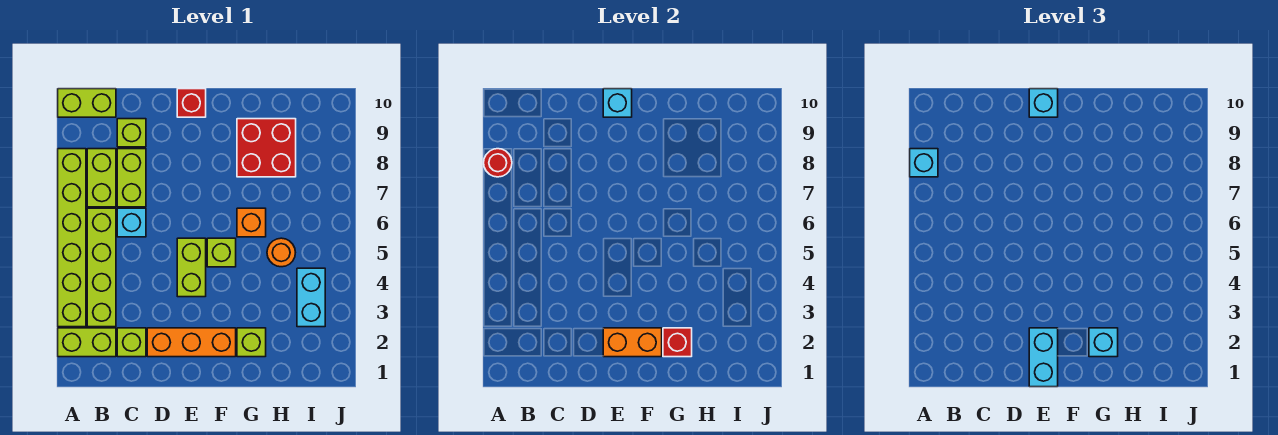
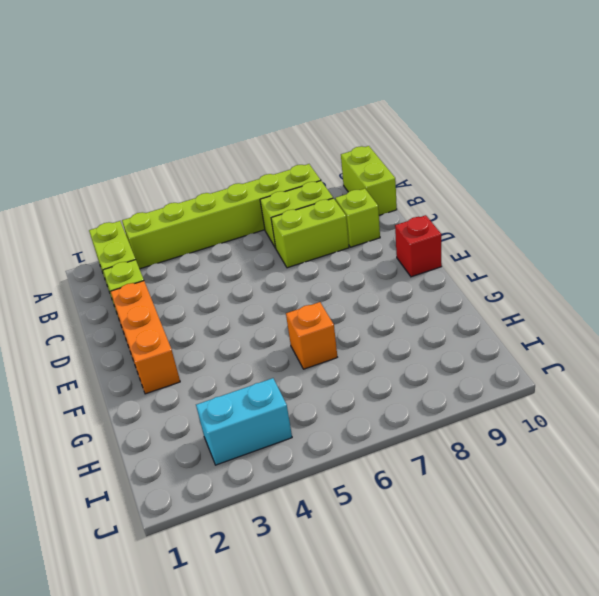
none -> lime 1x4 brick [87,208,116,327]
none -> cyan 1x1 brick [117,208,146,237]
none -> lime 1x2 brick [177,238,206,297]

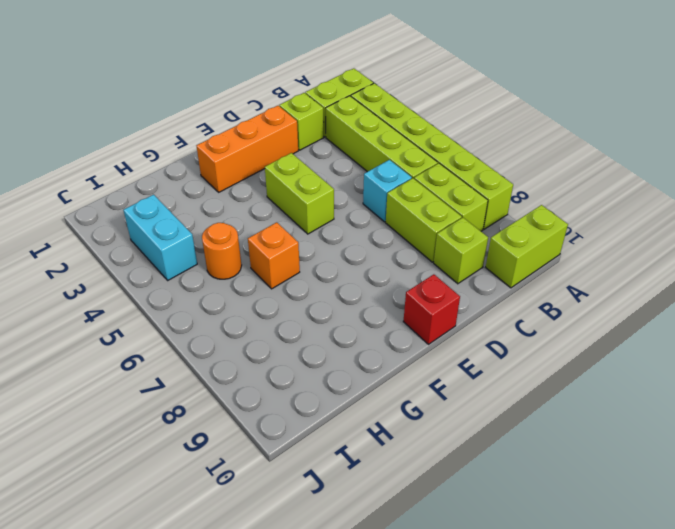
none -> lime 1x1 brick [207,238,236,267]
none -> lime 1x1 brick [237,328,266,357]
none -> red 2x2 brick [237,119,296,177]

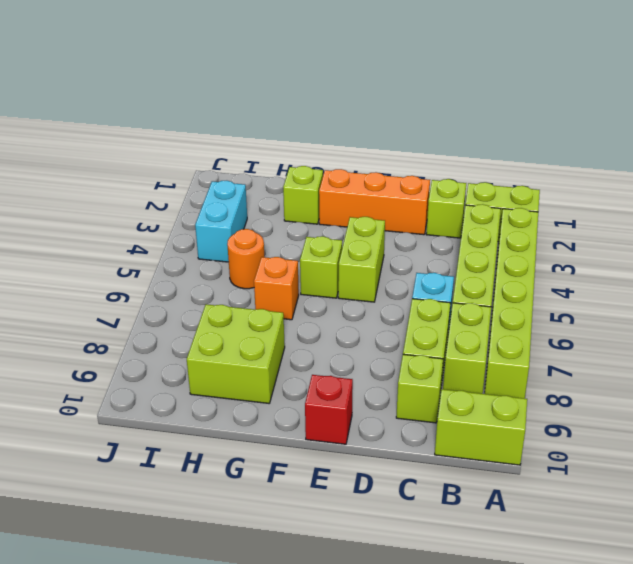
lime 2x2 brick [187,304,285,403] -> red 2x2 brick [237,119,296,177]
none -> red 1x1 round brick [484,149,512,177]
none -> orange 1x2 brick [603,328,662,357]
none -> cyan 1x1 brick [603,89,632,117]

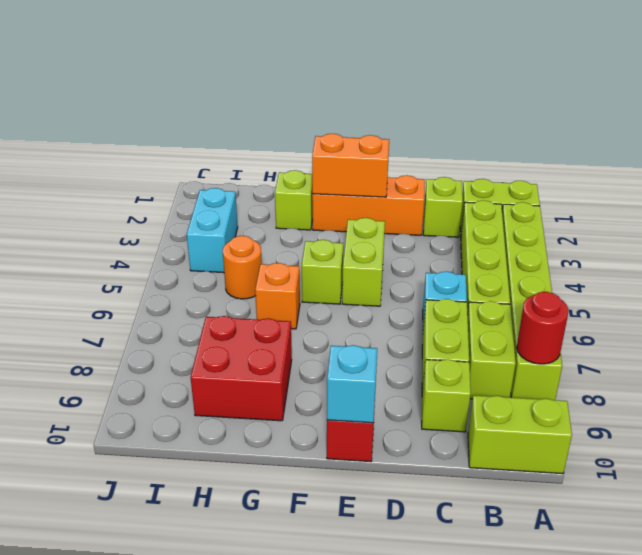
none -> red 1x1 brick [663,328,692,357]
none -> cyan 1x1 brick [910,149,938,177]
none -> cyan 1x2 brick [1029,328,1058,387]

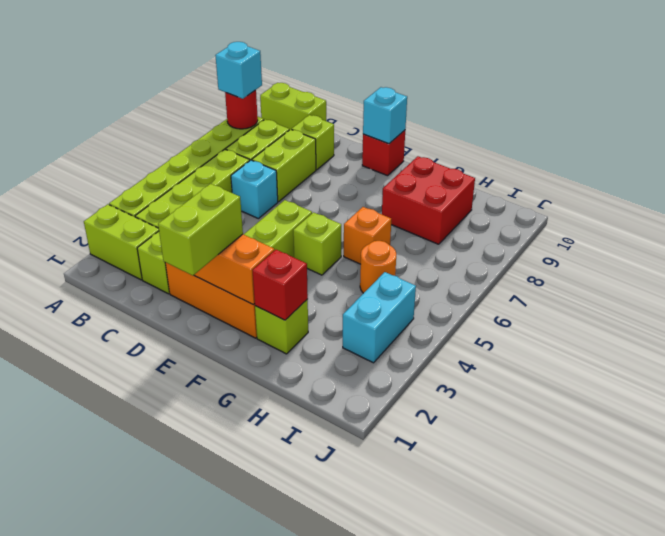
lime 1x2 brick [158,184,243,276] -> cyan 1x2 brick [1029,328,1058,387]
none -> cyan 1x1 brick [1029,89,1058,117]
none -> cyan 1x1 brick [1089,328,1118,357]

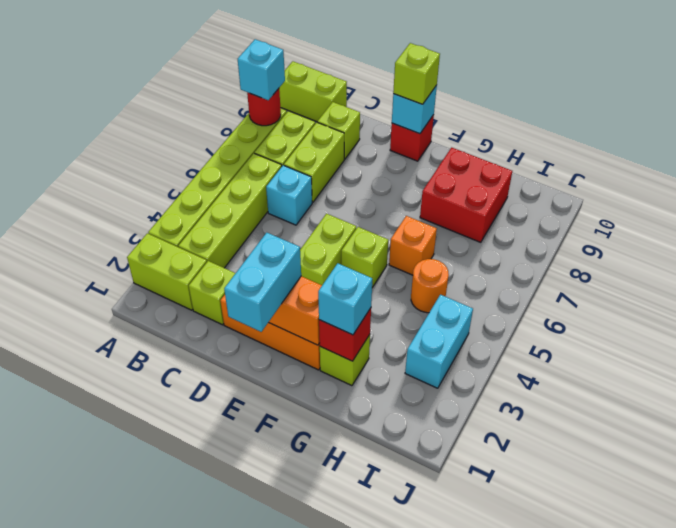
lime 1x1 brick [393,43,440,104] -> cyan 1x1 brick [1029,89,1058,117]

